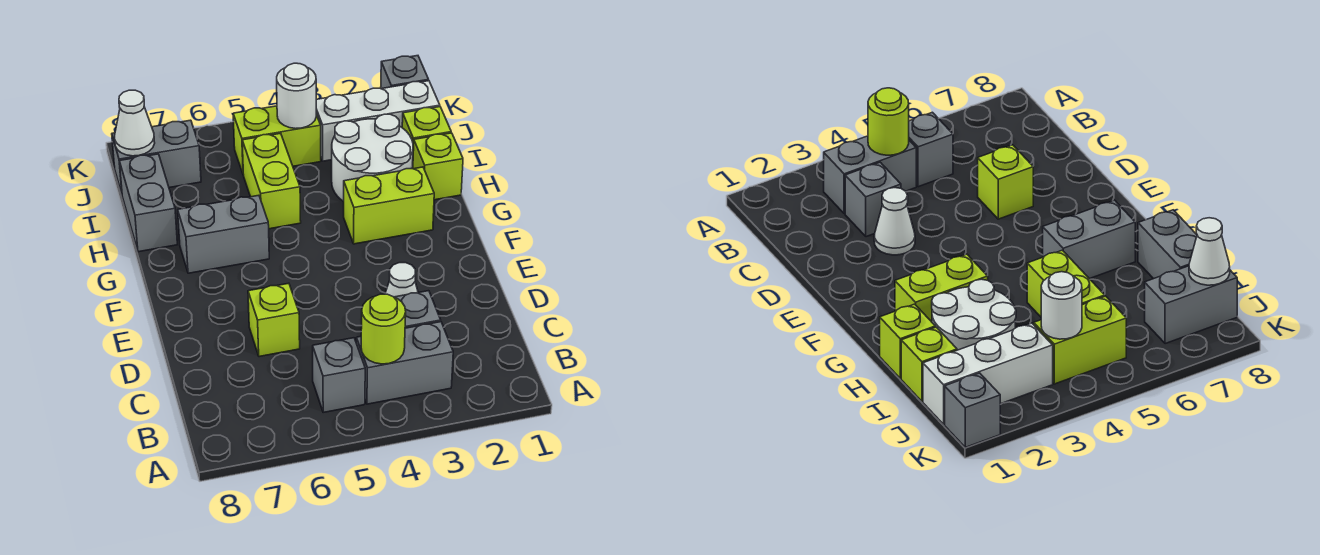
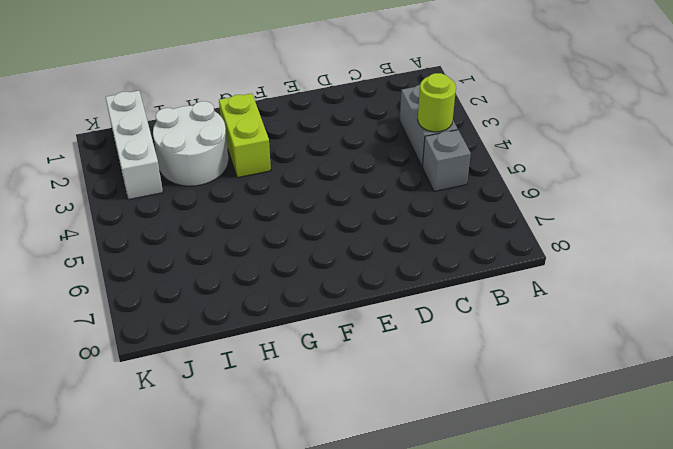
none -> grey 1x1 brick [395,291,441,328]
none -> white 1x1 cone [385,263,418,297]
none -> lime 1x1 brick [248,283,300,357]

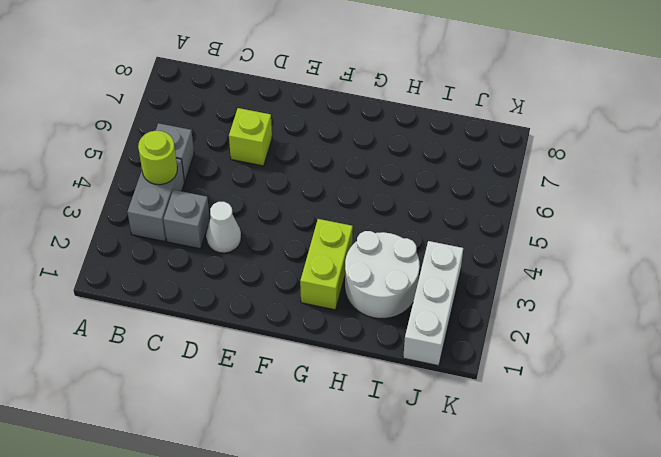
none -> grey 1x2 brick [178,195,269,273]
none -> lime 1x1 brick [413,133,463,200]
none -> lime 1x2 brick [242,133,301,229]

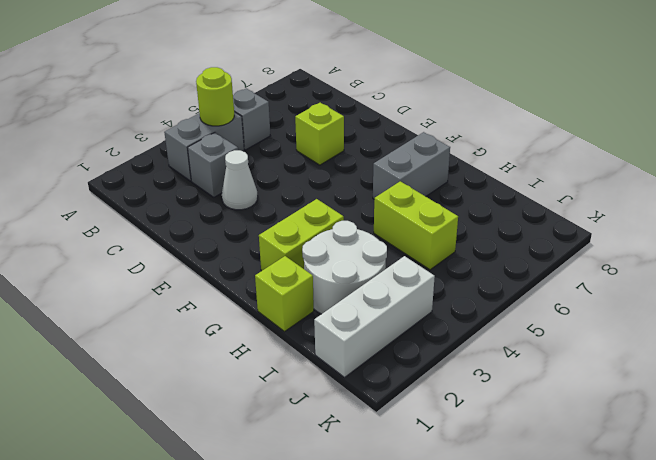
none -> grey 1x2 brick [119,154,177,252]
none -> lime 1x1 brick [402,107,451,169]
none -> lime 1x2 brick [233,106,321,175]

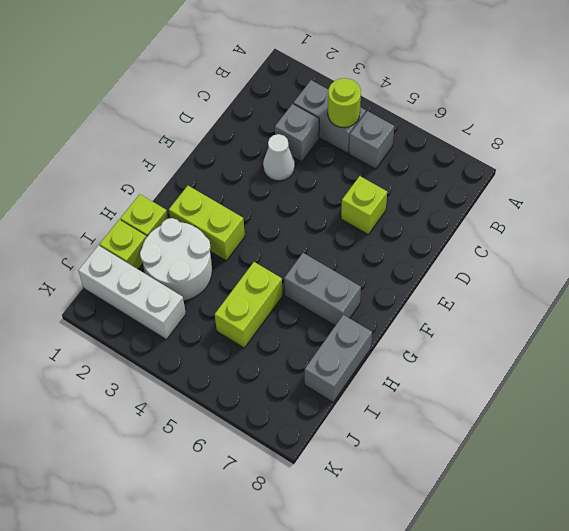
none -> lime 1x2 brick [233,106,321,175]
none -> grey 1x2 brick [112,120,201,194]
none -> grey 1x1 brick [381,56,429,89]

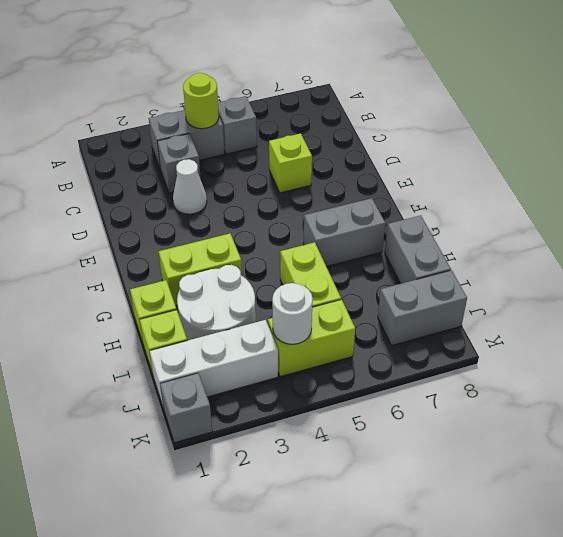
none -> white 1x1 cone [115,90,155,156]

